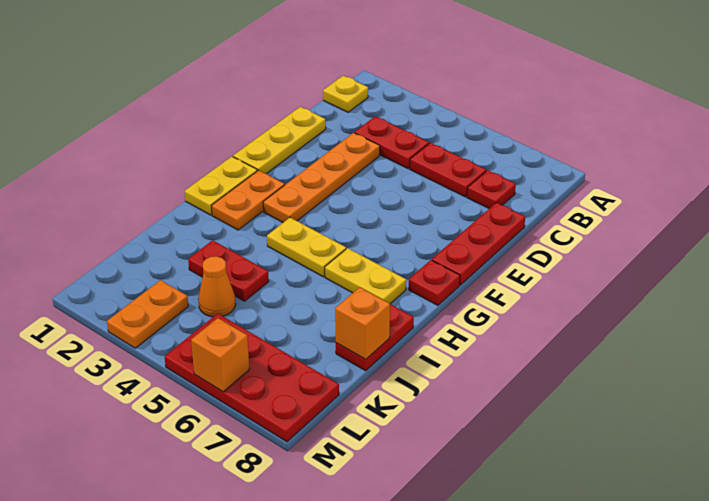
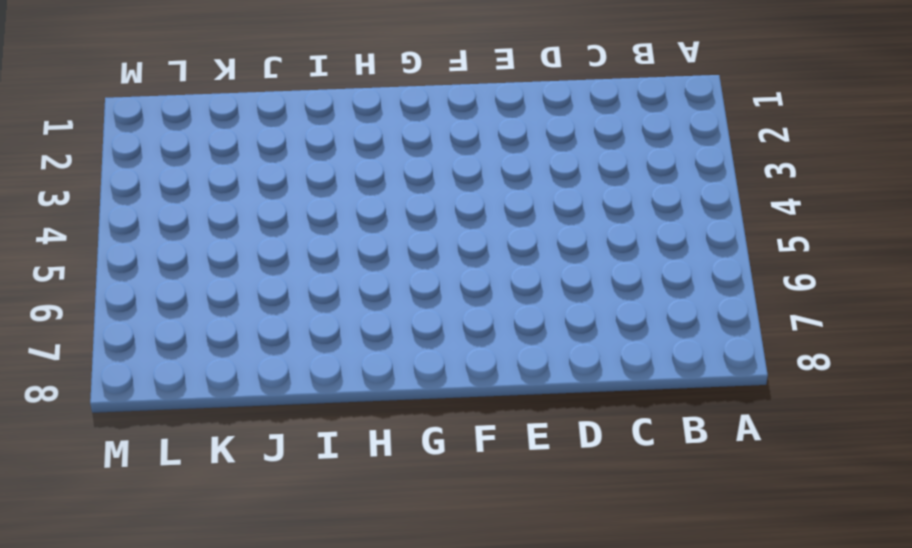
none -> yellow 1x1 plate [323,75,368,112]
none -> red 1x2 plate [355,116,429,169]
none -> red 1x2 plate [410,143,486,197]

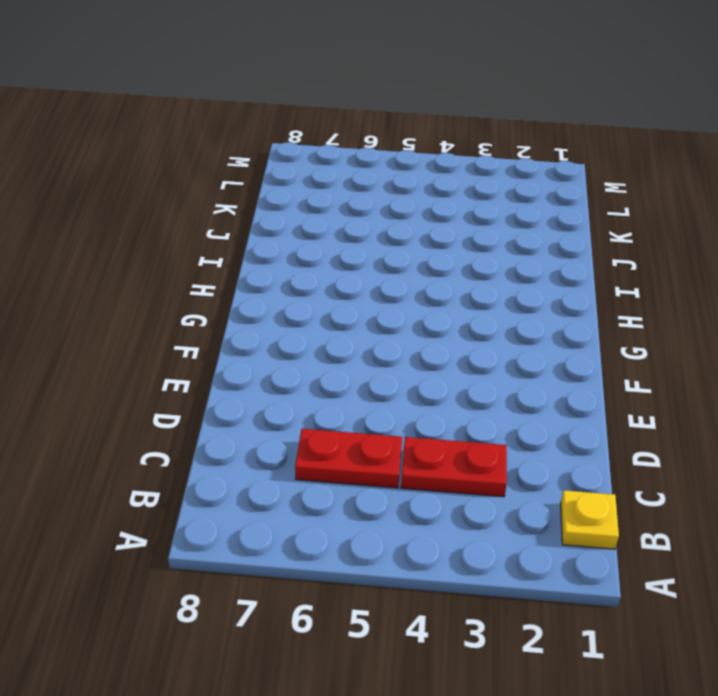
none -> red 1x1 plate [467,170,516,209]
none -> yellow 1x3 plate [233,107,326,174]
none -> orange 1x4 plate [263,133,380,222]

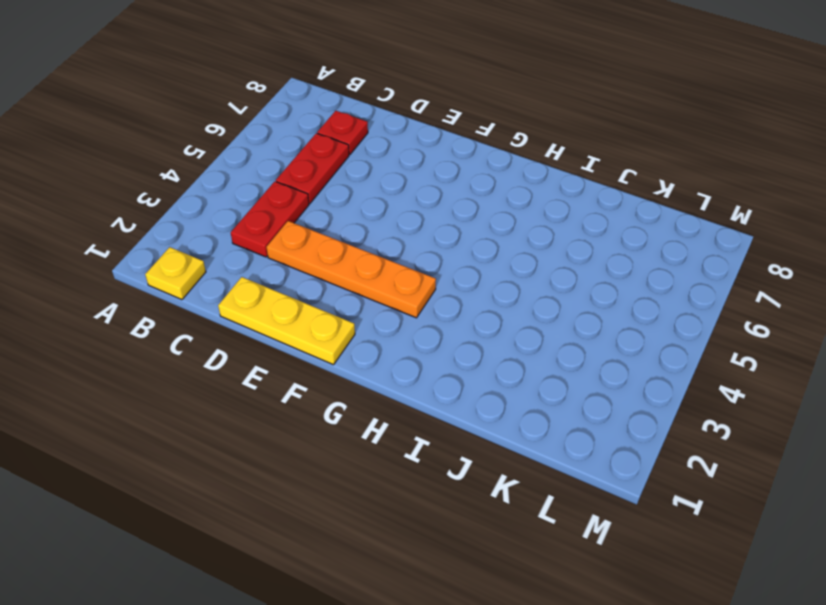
none -> red 1x3 plate [432,203,525,285]
none -> yellow 1x2 plate [185,157,257,215]
none -> orange 1x2 plate [211,170,285,230]

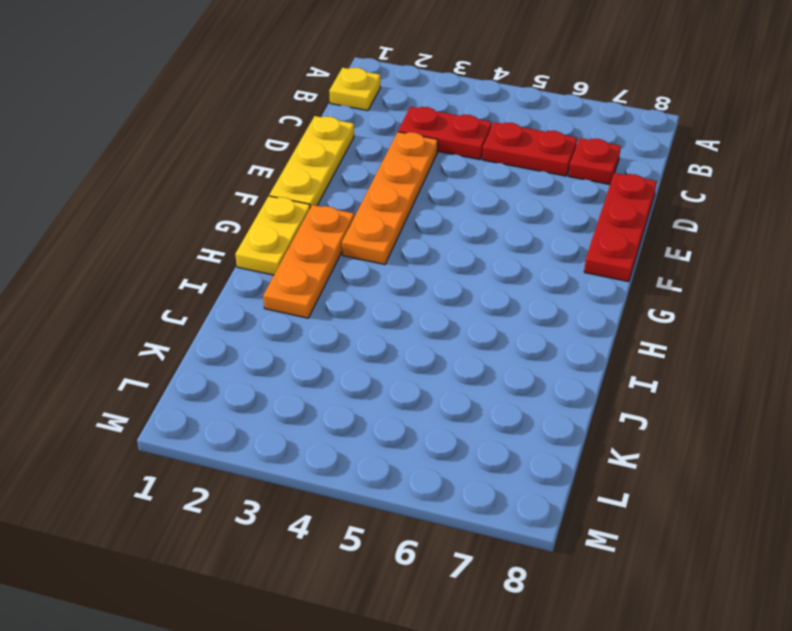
orange 1x3 plate [263,205,354,318] -> orange 1x2 plate [211,170,285,230]
none -> red 1x1 plate [409,260,460,305]
none -> yellow 1x2 plate [267,218,346,277]
none -> yellow 1x2 plate [325,248,406,304]

